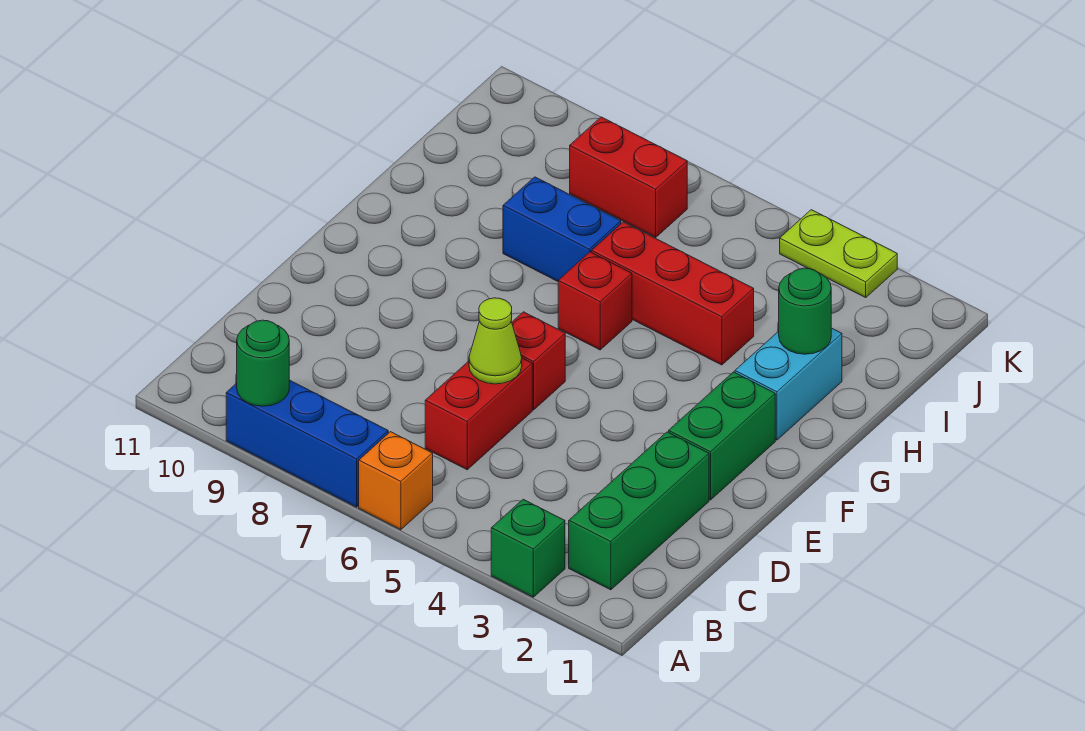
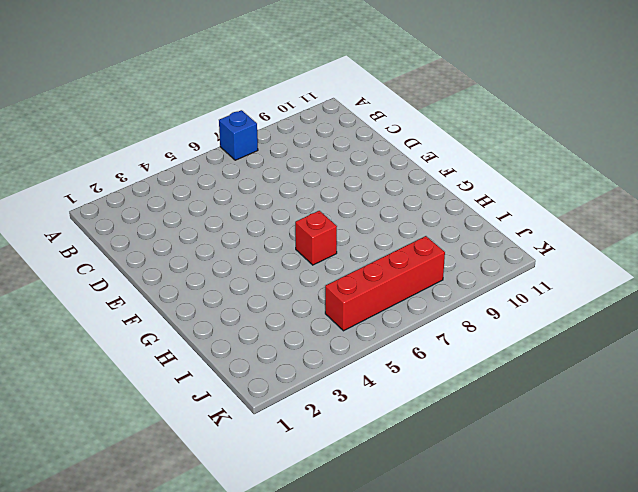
blue 1x1 brick [219,110,258,160] -> blue 1x3 brick [226,380,388,507]
red 1x4 brick [325,236,445,331] -> red 1x2 brick [570,117,687,237]
none -> green 1x1 brick [491,499,565,597]
none -> orange 1x1 brick [359,432,433,530]
none -> green 1x3 brick [569,432,709,590]

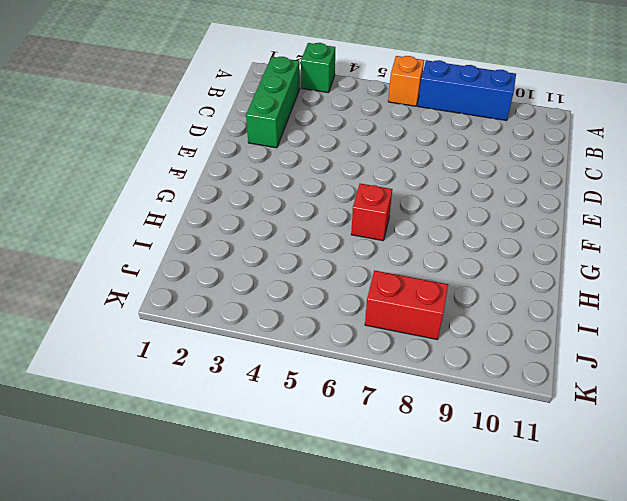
none -> red 1x2 brick [425,358,532,470]
none -> green 1x2 brick [669,372,775,500]
none -> red 1x1 brick [512,312,565,410]

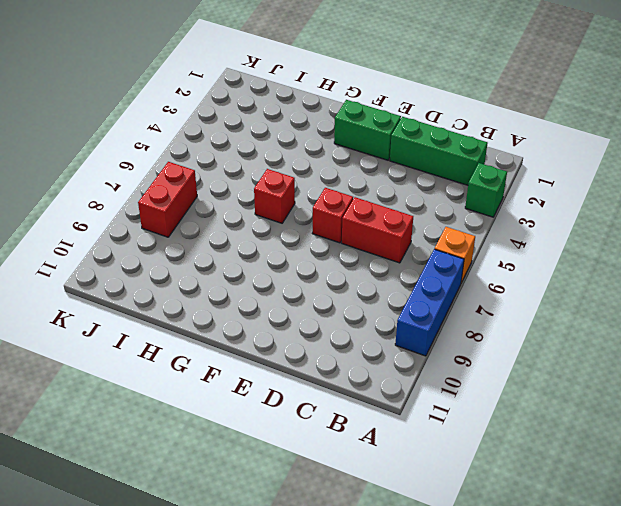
none -> cyan 1x2 brick [735,328,842,440]
none -> red 1x3 brick [591,222,754,365]
none -> blue 1x2 brick [503,177,621,281]

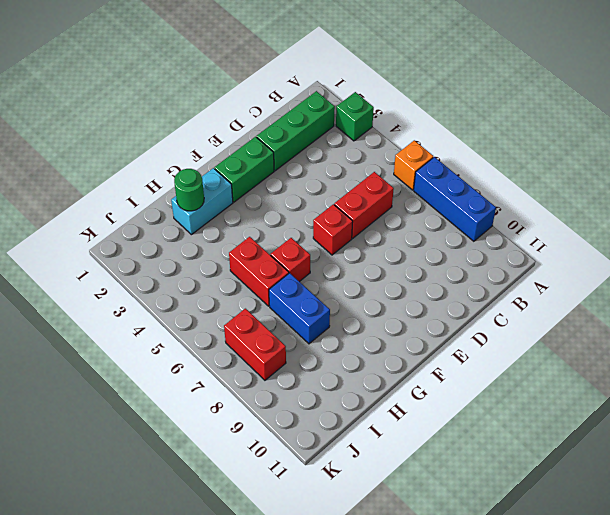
red 1x2 brick [229,237,289,306] -> red 1x3 brick [591,222,754,365]
none -> lime 1x2 plate [780,210,897,297]
none -> green 1x1 round brick [237,320,289,406]
none -> lime 1x1 cone [469,298,522,384]

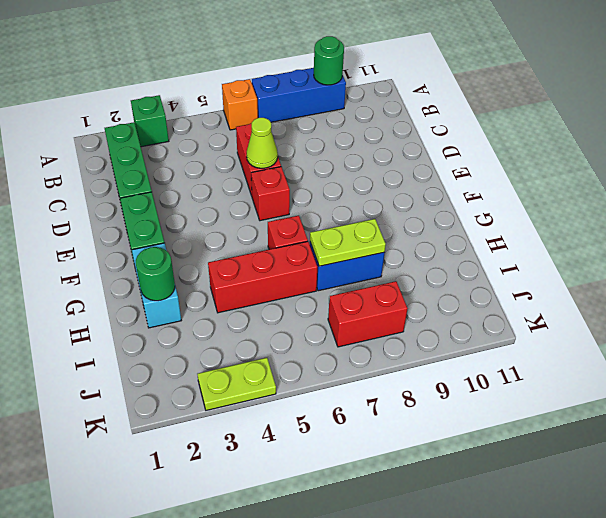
lime 1x2 plate [310,219,386,266] -> none

